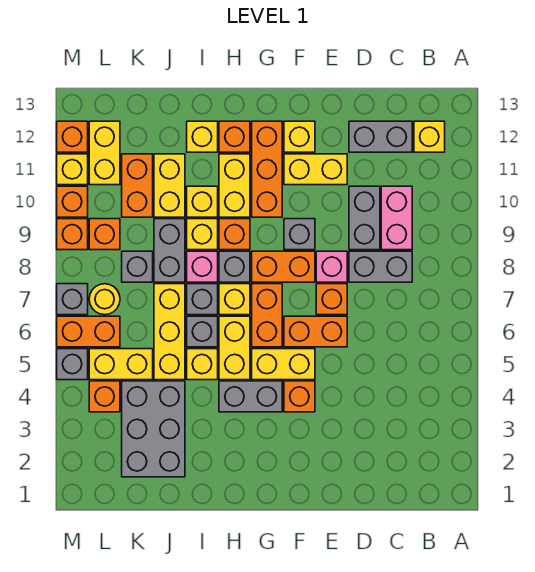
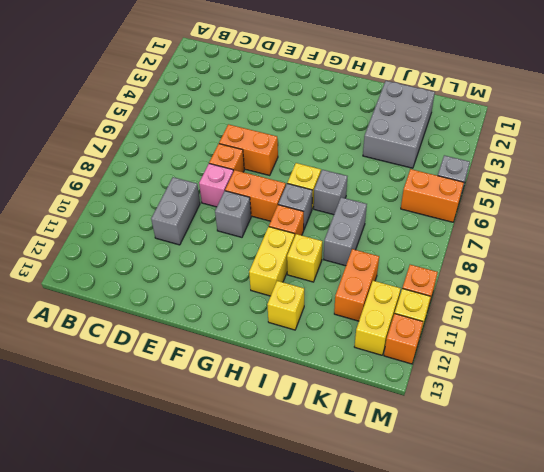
none -> yellow 1x1 brick [414,121,445,152]
none -> grey 1x2 brick [349,251,412,282]
none -> pink 1x2 brick [381,186,412,250]
none -> grey 1x2 brick [349,121,412,152]

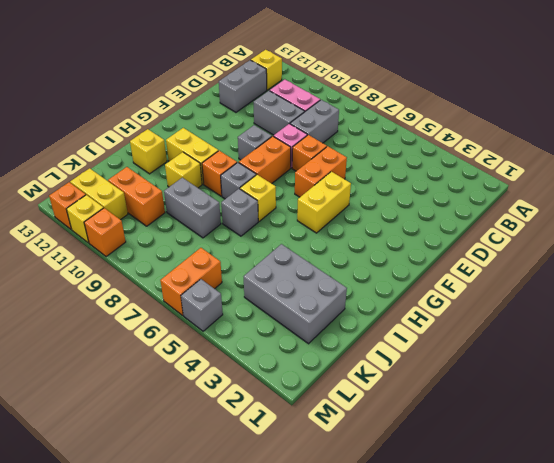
none -> yellow 1x2 brick [284,154,347,185]
none -> orange 1x1 brick [284,381,315,412]
none -> yellow 1x1 brick [284,121,315,152]
none -> grey 1x2 brick [219,381,282,412]

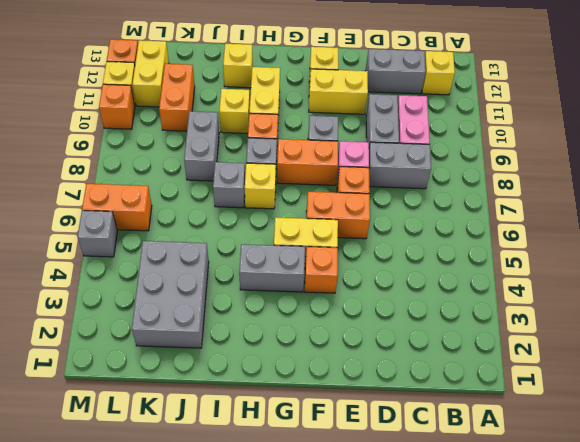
none -> orange 1x2 brick [252,284,282,347]
none -> orange 1x3 brick [252,121,282,217]
none -> yellow 1x2 brick [219,316,250,380]
none -> orange 1x1 brick [219,121,250,152]

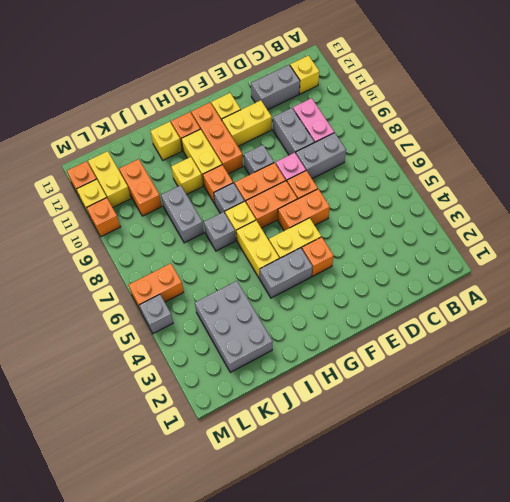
orange 1x2 brick [246,181,297,228] -> orange 1x2 brick turned to [252,284,282,347]
none -> yellow 1x1 brick [187,349,218,380]
none -> grey 1x1 brick [187,316,218,347]
none -> pink 1x1 brick [187,251,218,282]
none -> yellow 1x1 brick [187,219,218,250]

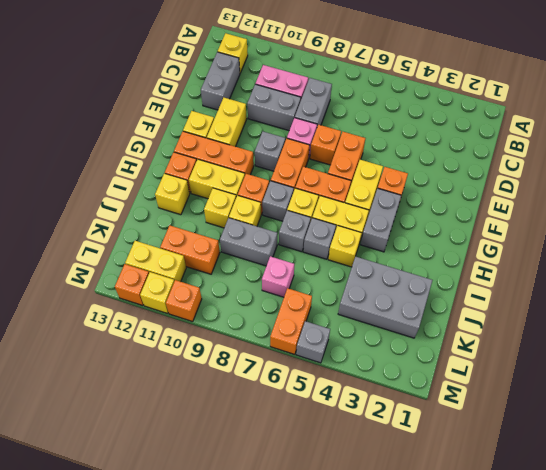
pink 1x1 brick [262,256,294,297] -> pink 1x1 brick moved to [187,251,218,282]
none -> yellow 1x3 brick [154,284,185,380]
none -> yellow 1x2 brick [154,154,185,217]
none -> yellow 1x2 brick [89,349,153,380]
none -> grey 1x1 brick [122,251,153,282]

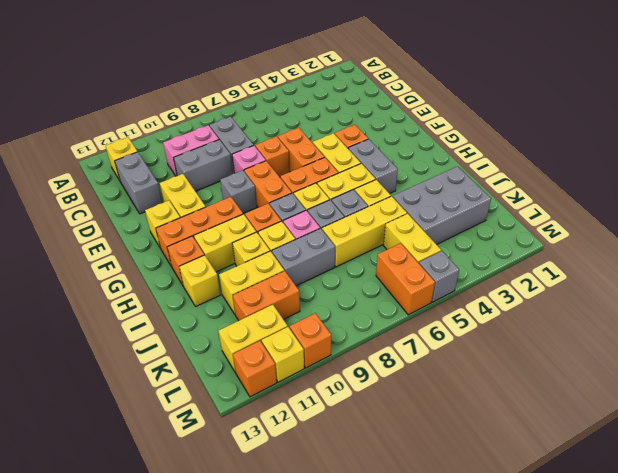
none -> grey 1x1 brick [122,251,153,282]
none -> orange 1x1 brick [89,381,120,412]
none -> yellow 1x1 round brick [89,284,120,315]
none -> orange 1x1 brick [89,219,120,250]

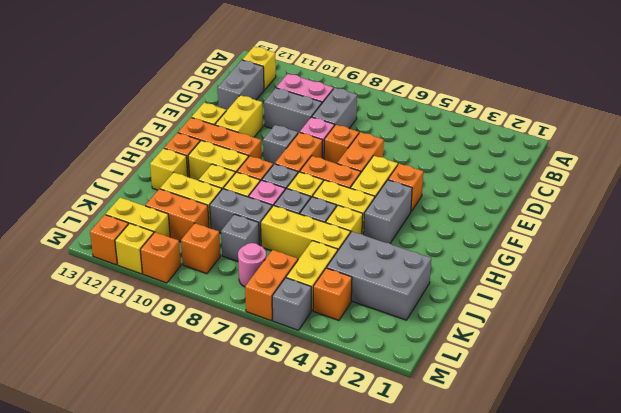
pink 1x1 round brick [238,243,266,287] -> yellow 1x1 round brick [89,284,120,315]
none -> grey 1x1 brick [57,284,88,315]
none -> orange 1x1 brick [57,219,88,250]

